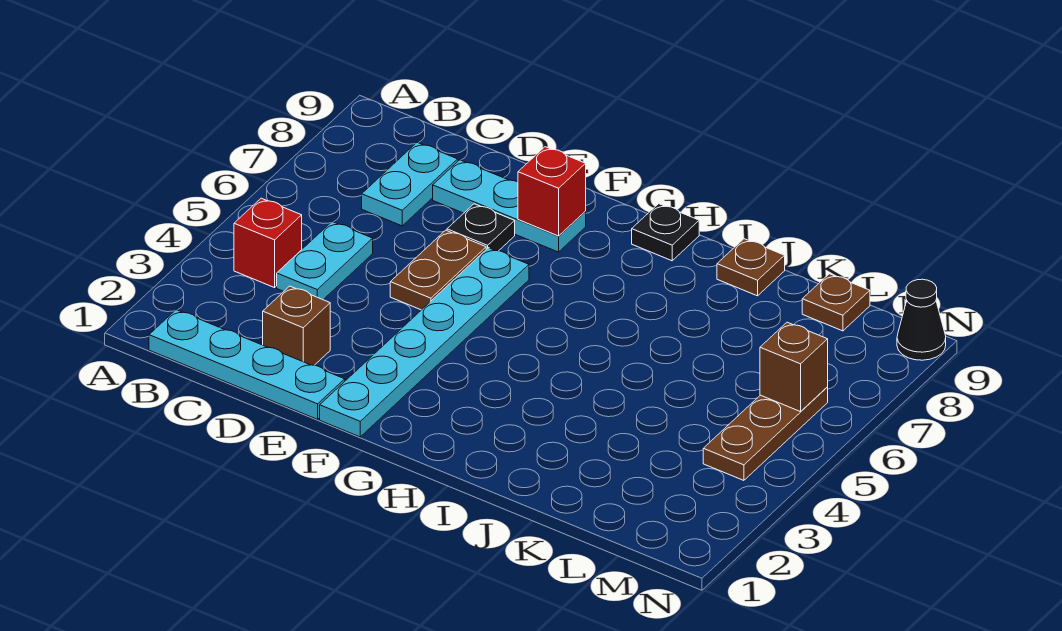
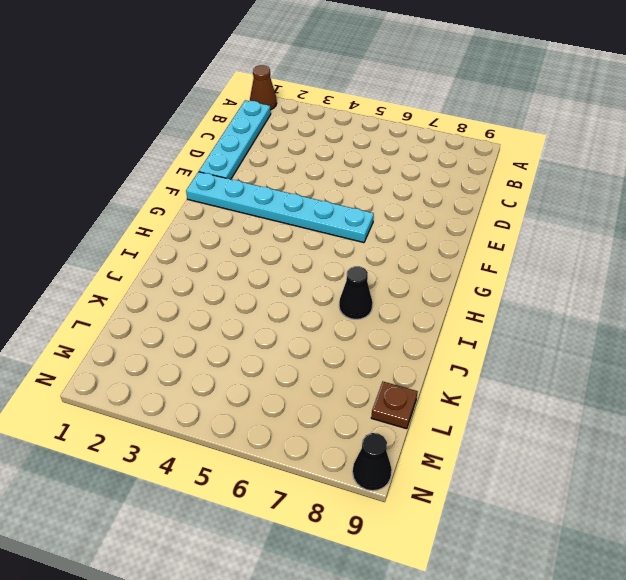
brown 1x1 cone [250,65,277,110] -> none
black 1x1 cone [339,266,373,319] -> none
none -> red 1x1 brick [234,198,302,288]
none -> cyan 1x2 plate [277,222,373,300]
none -> cyan 1x2 plate [362,142,458,226]

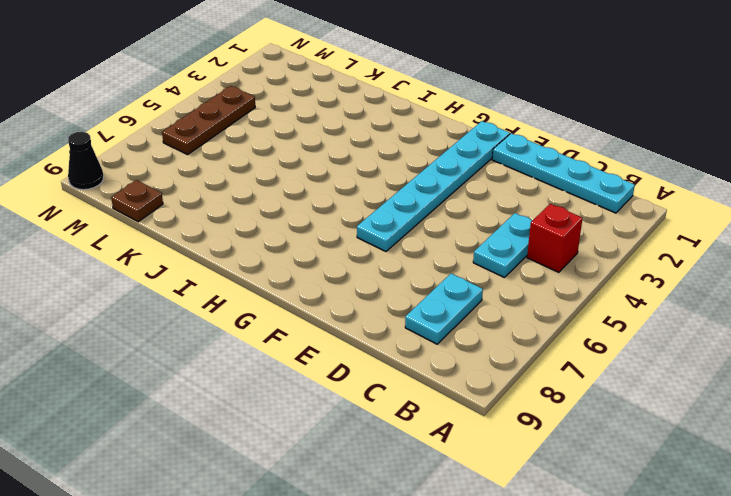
none -> brown 1x1 brick [263,286,330,365]
none -> cyan 1x3 plate [433,160,586,252]
none -> brown 1x2 plate [390,230,486,310]

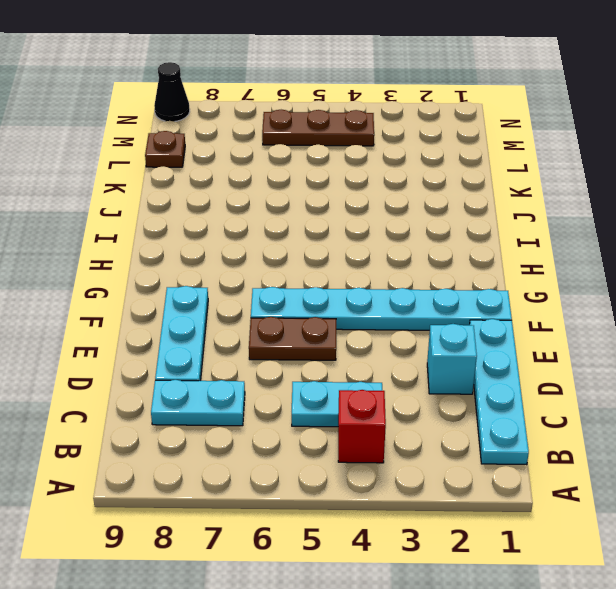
cyan 1x1 brick [427,324,477,394] -> brown 1x1 brick [263,286,330,365]
none -> black 1x1 plate [447,204,515,251]
none -> black 1x1 plate [632,204,699,261]
none -> brown 1x1 plate [717,239,785,296]

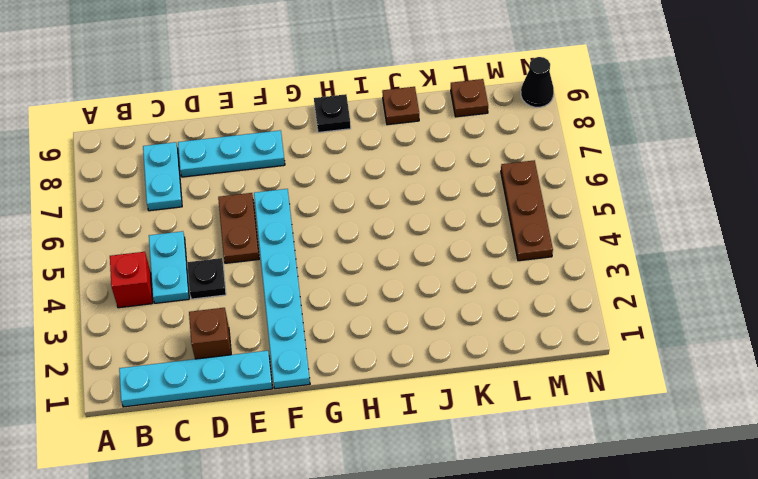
black 1x1 plate [187,258,226,299] -> black 1x1 plate moved to [447,204,515,251]
none -> red 1x1 brick [518,147,586,236]
none -> brown 1x1 brick [760,322,828,412]

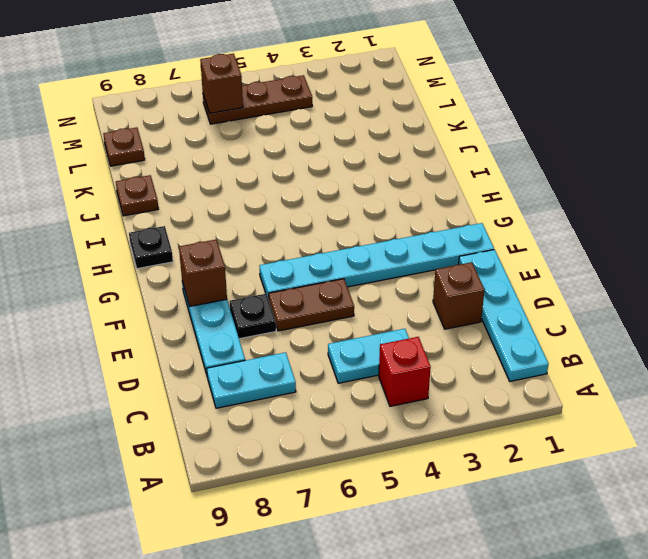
brown 1x1 brick [179,239,227,306] -> red 1x1 brick [518,147,586,236]
none -> black 1x1 cone [897,279,946,360]

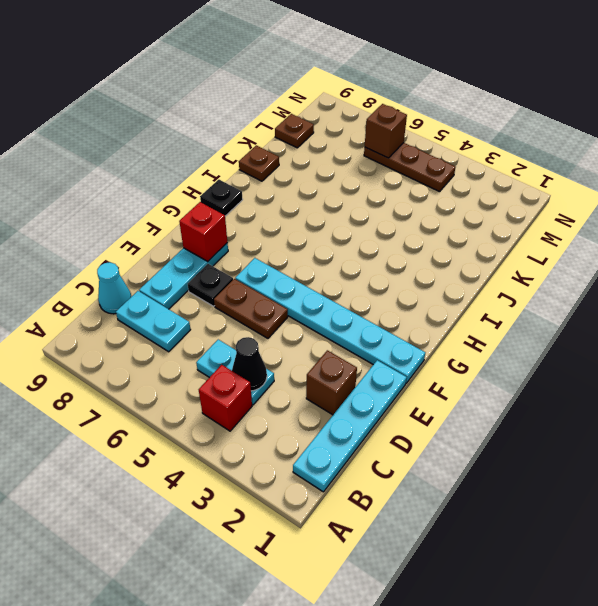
black 1x1 cone [232,337,267,391] -> black 1x1 cone moved to [897,279,946,360]
cyan 1x1 cone [97,262,131,314] -> none

